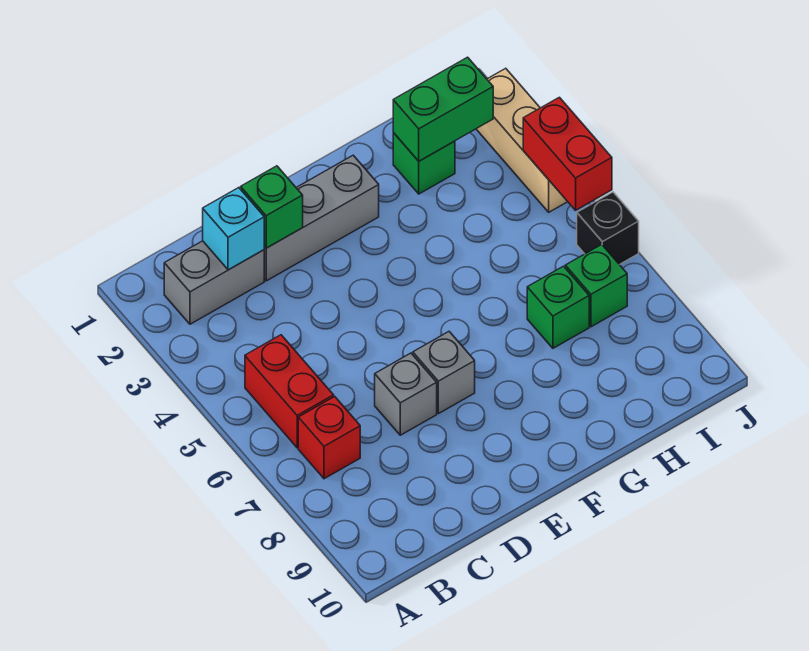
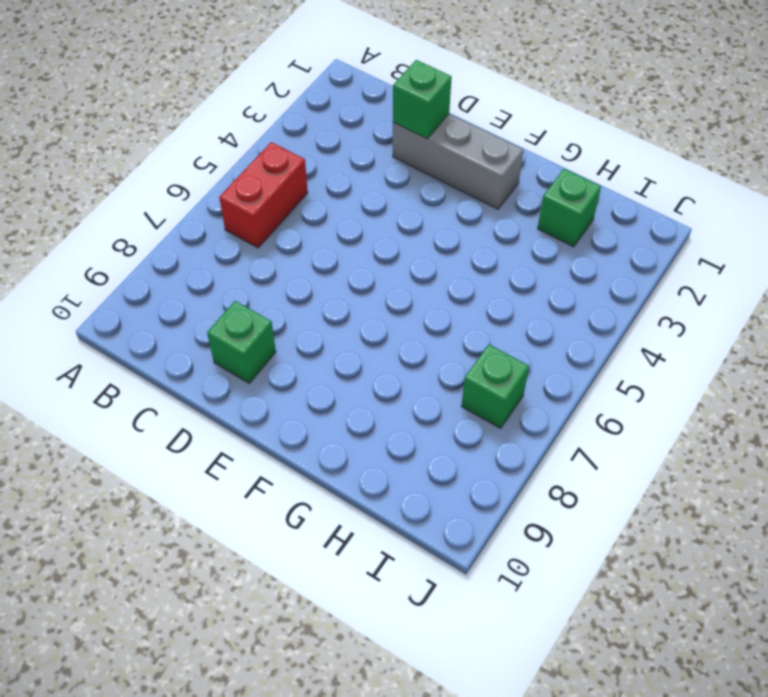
green 1x1 brick [207,301,276,383] -> green 1x1 brick moved to [527,266,589,348]
none -> grey 1x2 brick [164,241,264,324]
none -> red 1x1 brick [298,397,360,479]
none -> grey 1x1 brick [375,353,437,435]

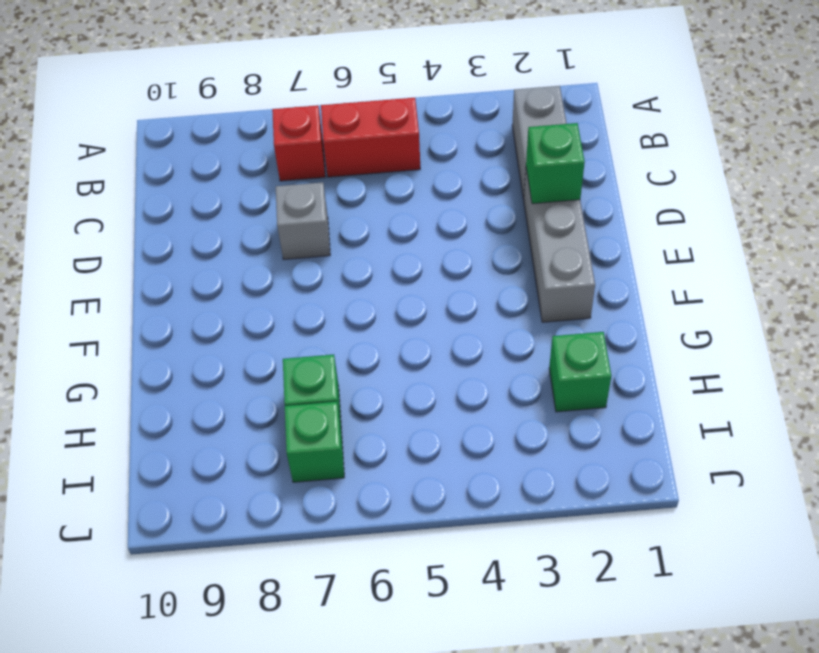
none -> grey 1x1 brick [413,332,475,414]
none -> tan 1x3 brick [477,68,568,212]
none -> black 1x1 brick [577,192,639,265]

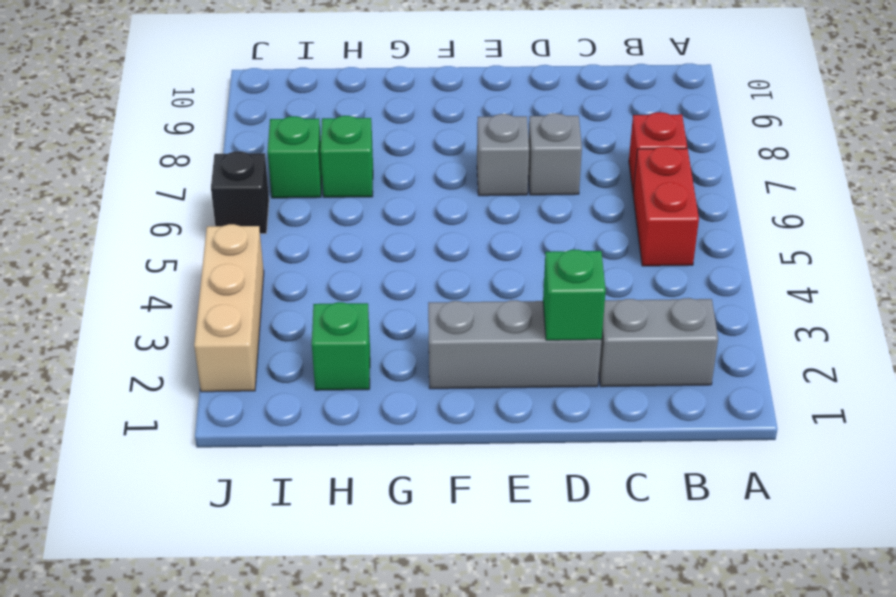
none -> cyan 1x1 brick [203,188,264,270]
none -> green 1x2 brick [393,57,493,161]
none -> red 1x2 brick [523,97,612,210]

